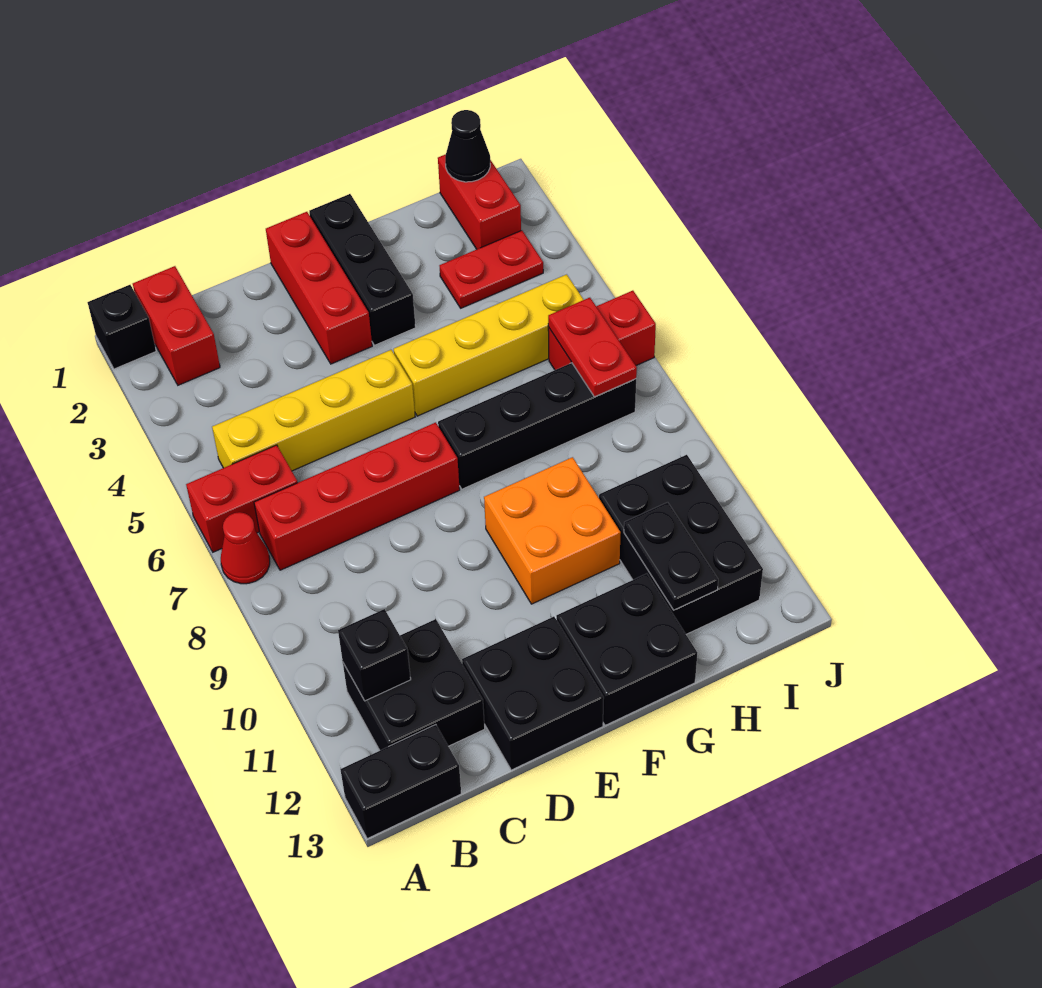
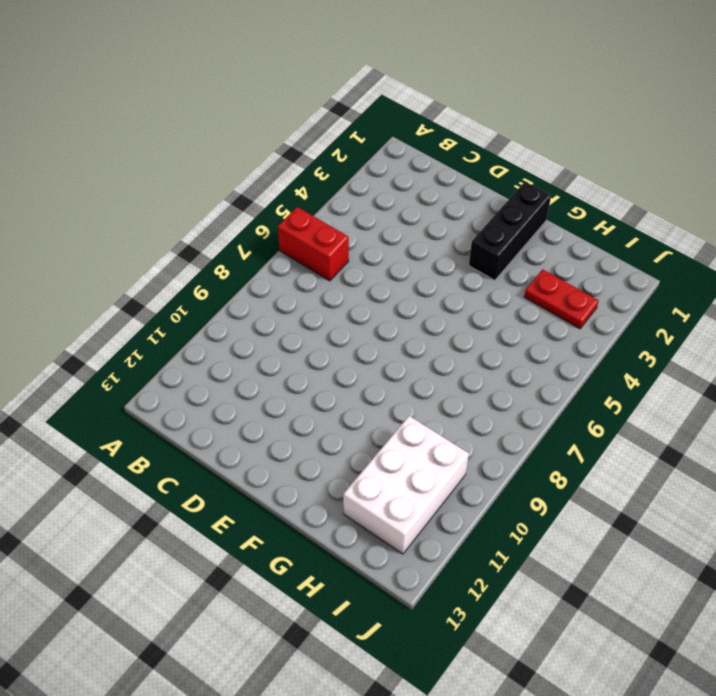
white 2x3 brick [343,416,469,554] -> black 2x3 brick [599,455,763,634]
none -> black 1x1 brick [87,285,156,369]
none -> red 1x1 cone [221,512,270,584]
none -> black 1x2 brick [340,725,461,839]

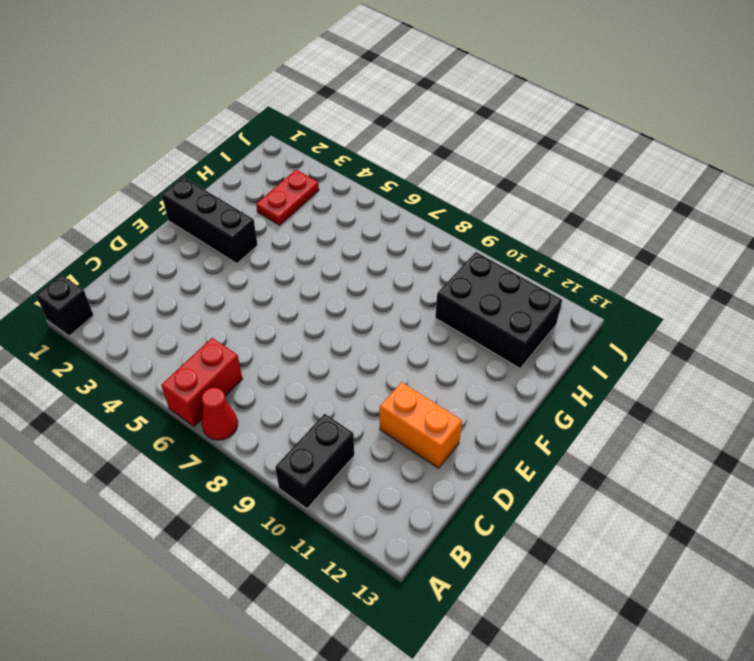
black 1x2 brick [275,414,354,509] -> black 1x2 brick moved to [340,725,461,839]
orange 1x2 brick [380,382,462,468] -> black 2x2 brick [462,617,604,770]
none -> red 1x2 brick [133,266,220,385]
none -> yellow 1x4 brick [212,350,415,471]
none -> red 1x4 brick [254,422,460,570]

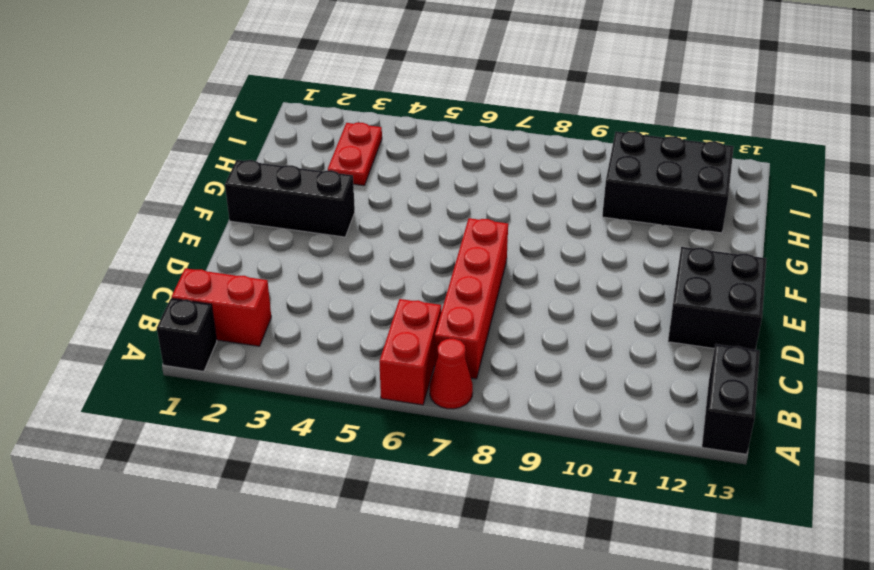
none -> yellow 1x4 brick [212,350,415,471]
none -> black 2x2 brick [343,619,485,750]
none -> red 1x3 brick [266,212,372,364]

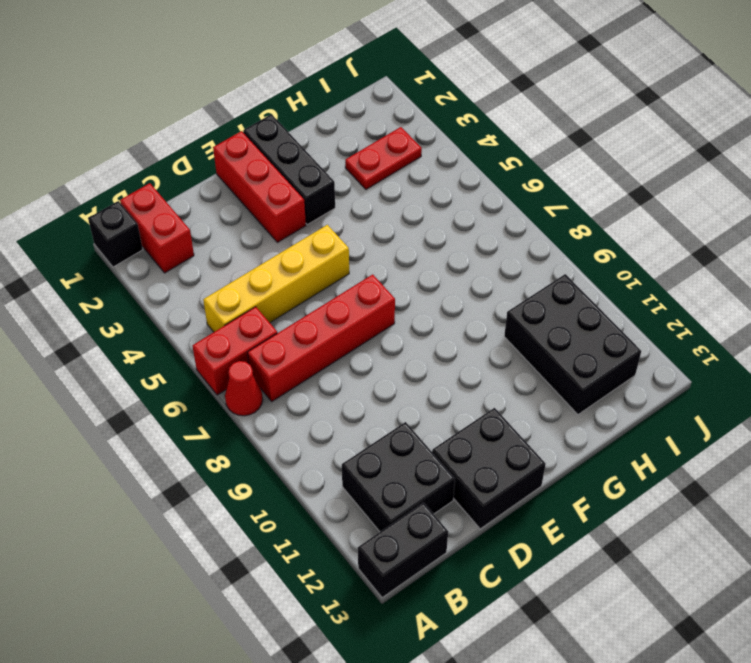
none -> yellow 1x4 brick [394,274,584,416]
none -> black 1x4 brick [438,363,636,489]
none -> orange 2x2 brick [484,457,621,604]

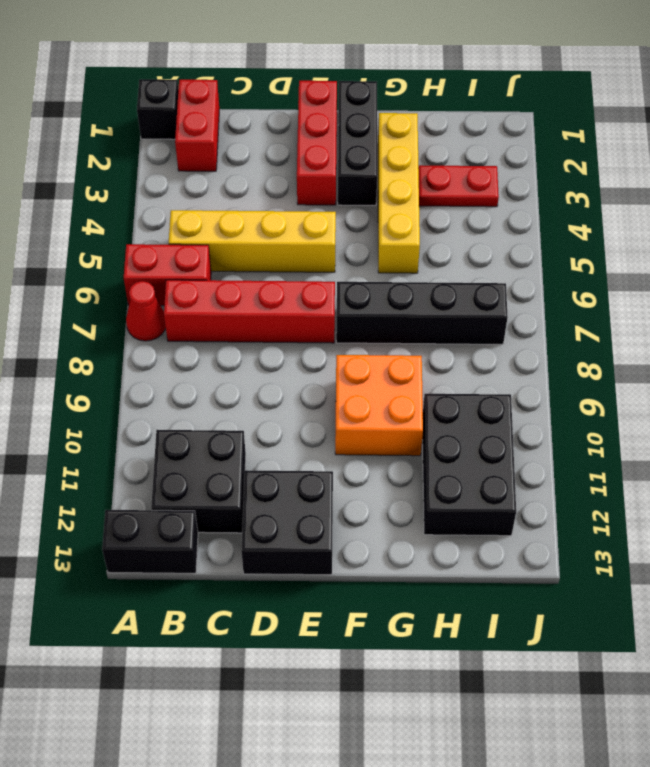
yellow 1x4 brick [378,113,420,273] -> yellow 1x4 brick turned to [394,274,584,416]
none -> black 2x2 brick [556,574,697,725]
none -> red 1x2 brick [438,155,521,249]
none -> red 1x2 brick [548,291,656,370]

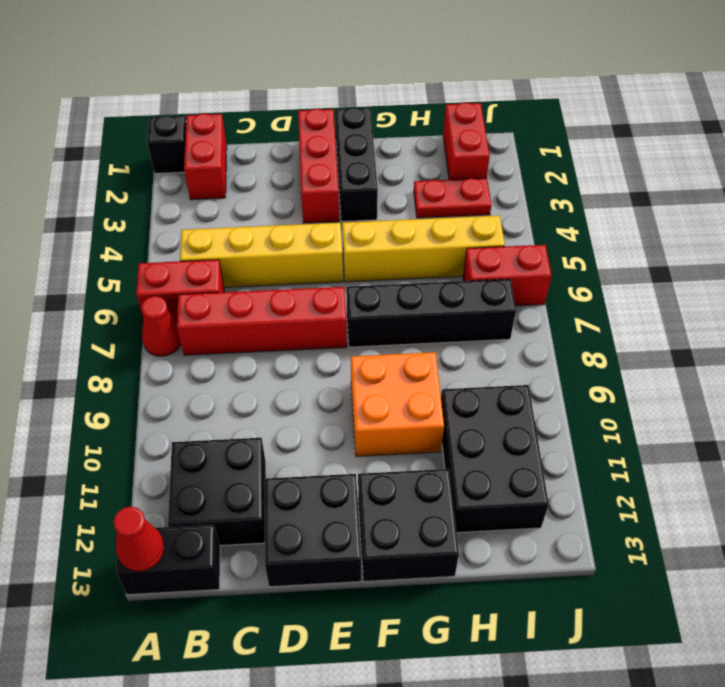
red 1x1 cone [113,507,165,572] -> none
none -> black 1x1 brick [338,609,411,701]
none -> black 1x2 plate [624,502,718,610]
none -> black 1x1 cone [445,110,490,182]

